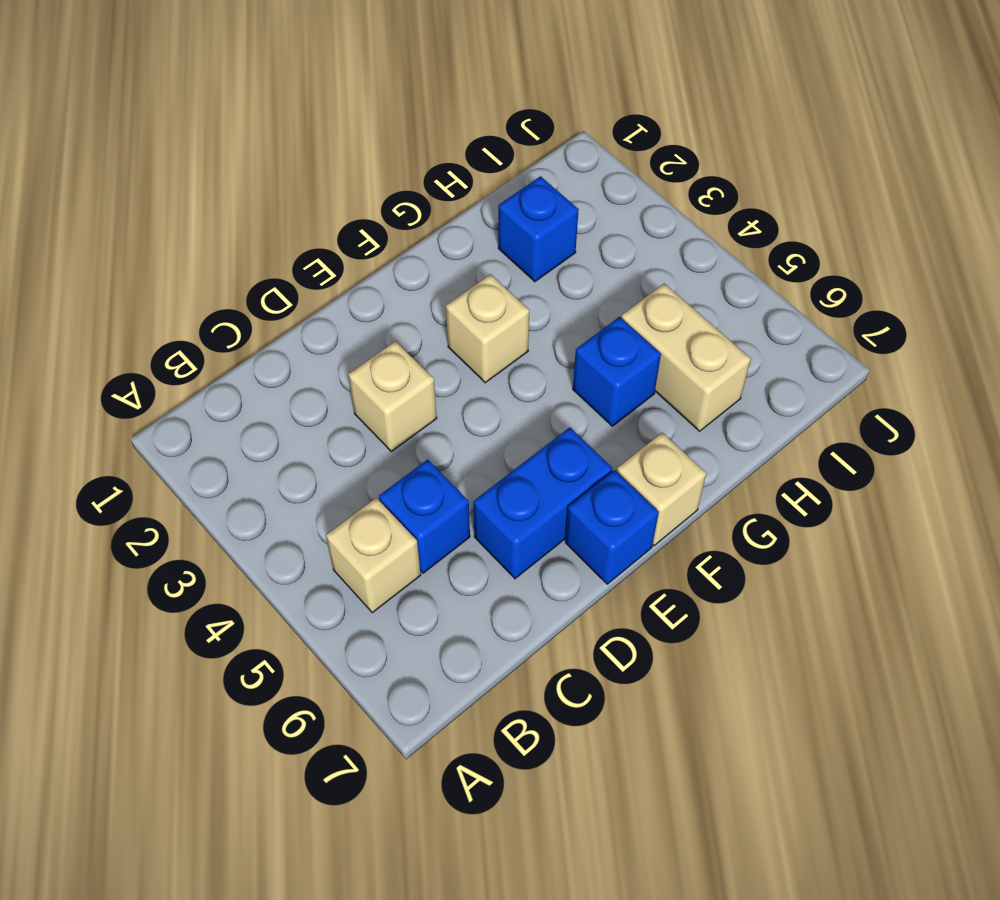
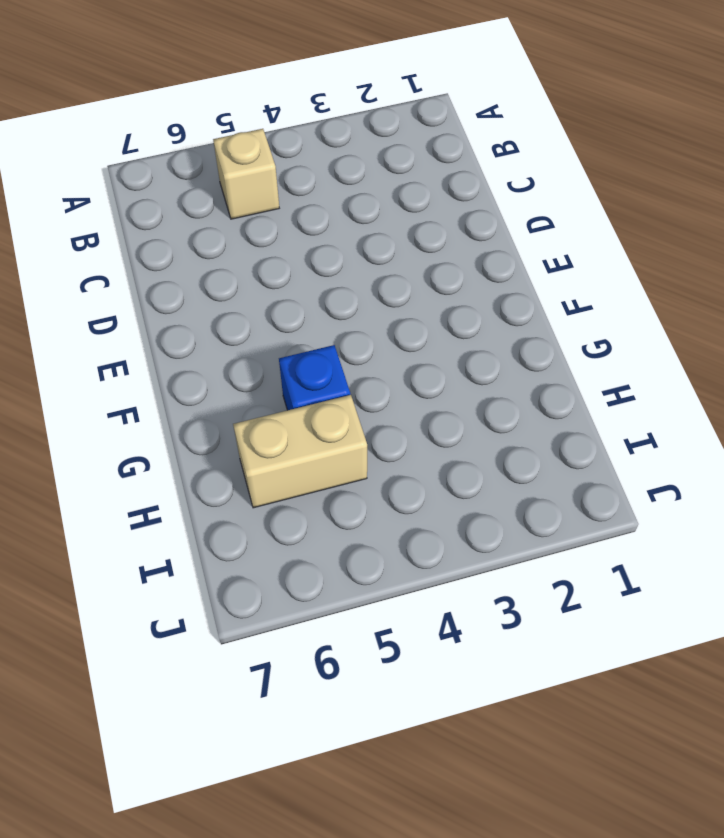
none -> blue 1x1 brick [379,459,470,573]
none -> tan 1x1 brick [348,341,437,452]

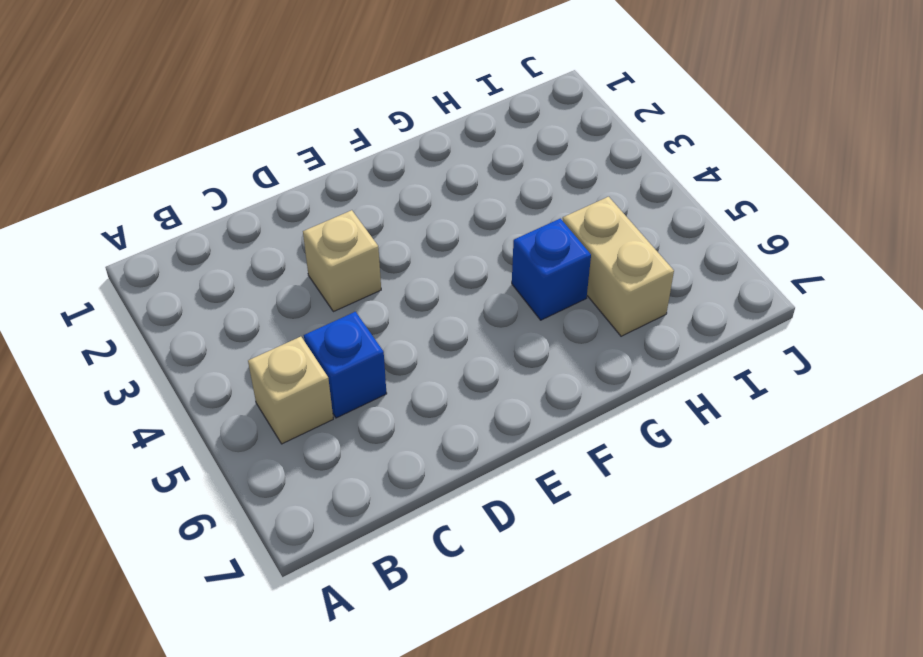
none -> blue 1x2 brick [473,427,612,579]
none -> blue 1x1 brick [565,470,659,584]

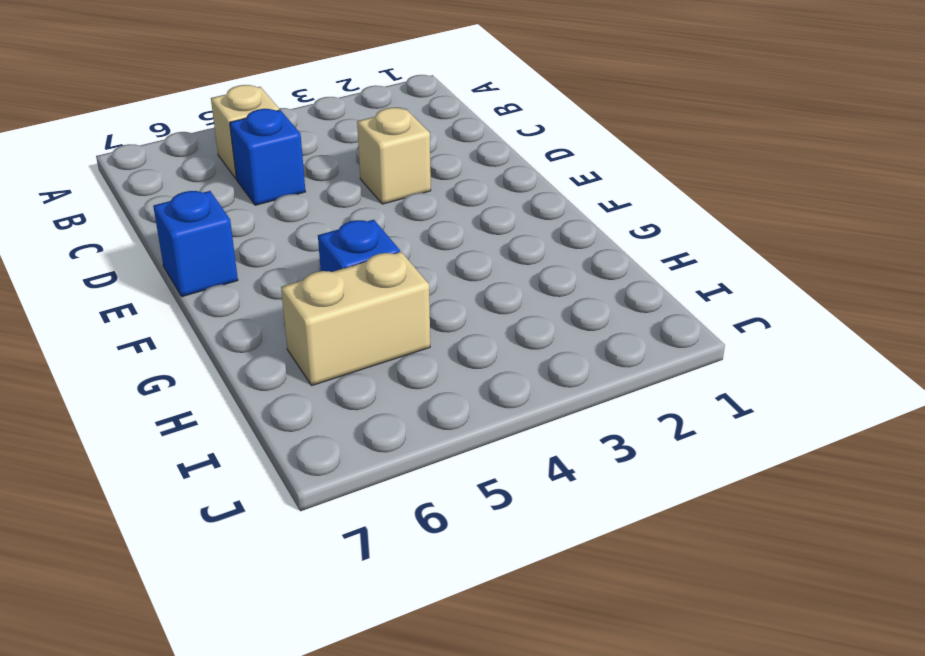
none -> blue 1x2 brick [473,427,612,579]
none -> tan 1x1 brick [446,274,529,383]

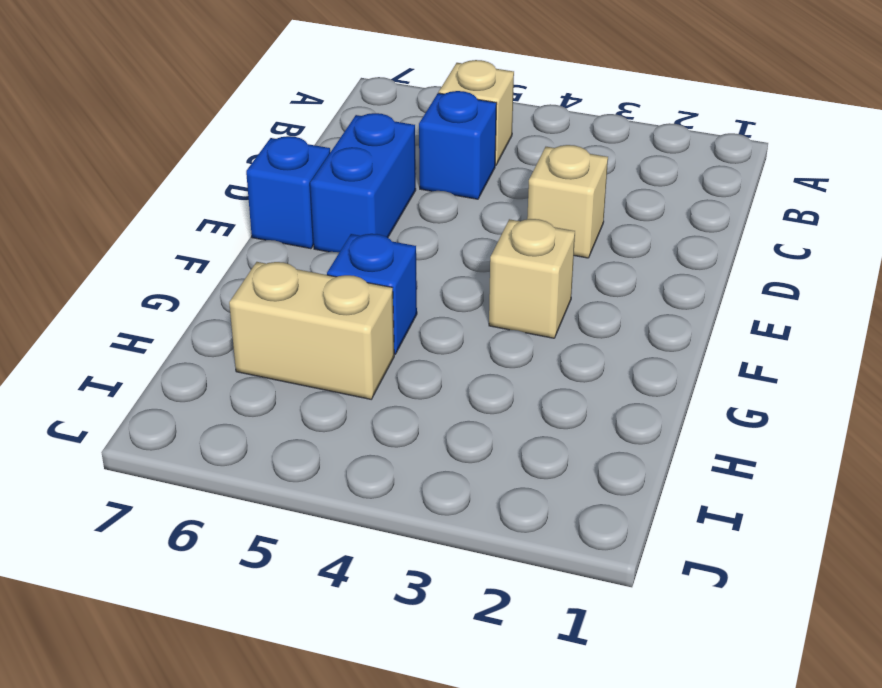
none -> tan 1x1 brick [617,433,706,546]
none -> blue 1x1 brick [498,176,579,282]

